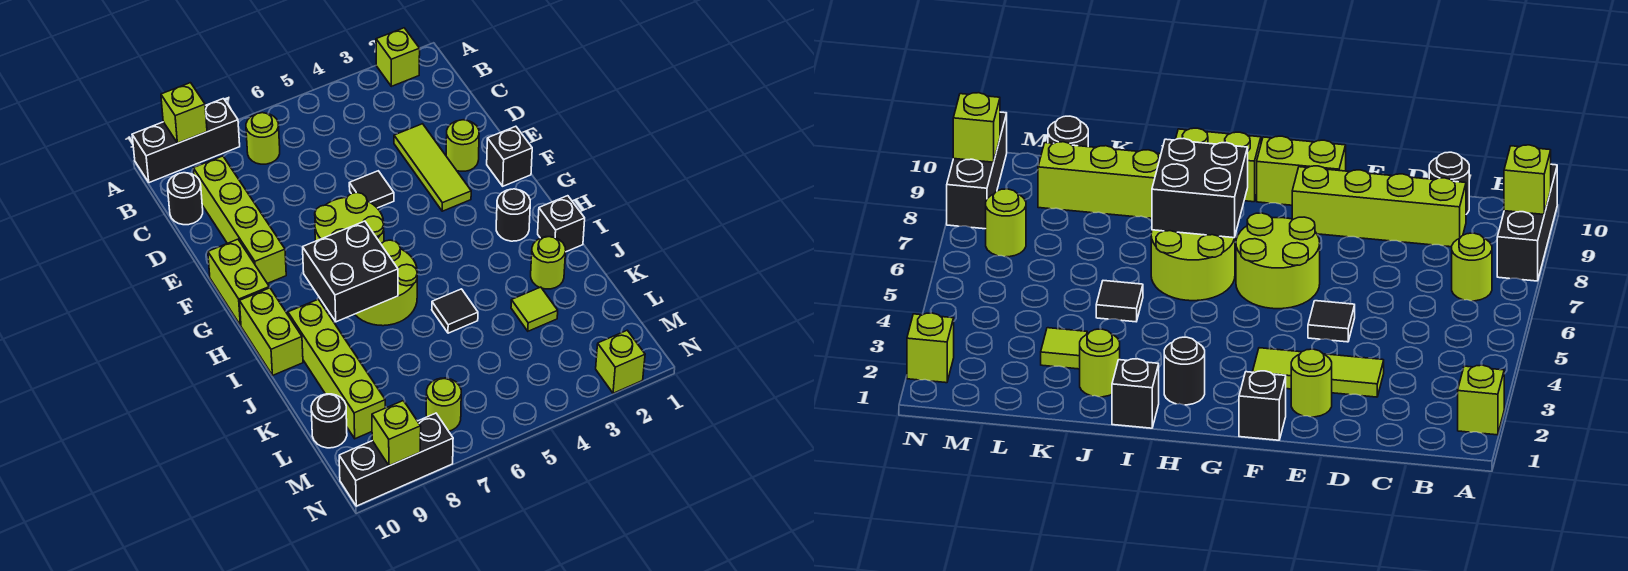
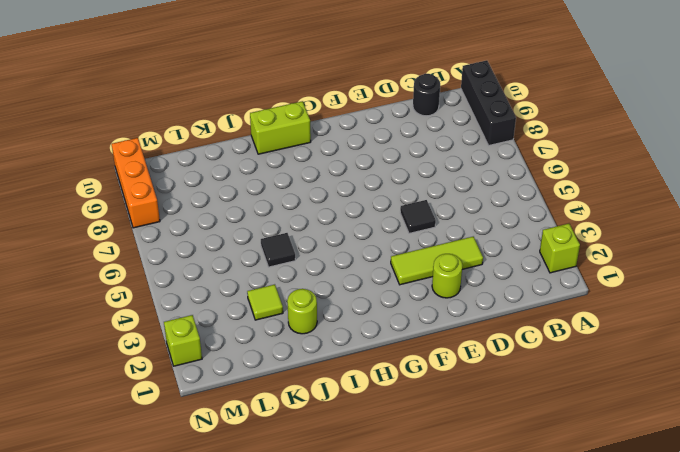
orange 1x3 brick [112,138,160,228] -> black 1x3 brick [339,413,453,506]
none -> lime 1x1 round brick [246,113,280,164]
none -> lime 1x4 brick [193,156,286,283]
none -> black 1x1 brick [487,126,532,186]

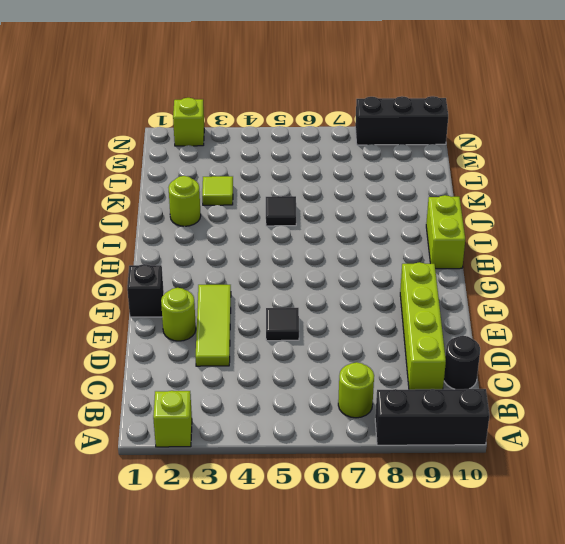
none -> lime 2x2 round brick [315,193,384,244]
none -> lime 1x2 brick [208,239,269,325]
none -> black 1x1 round brick [496,189,530,241]

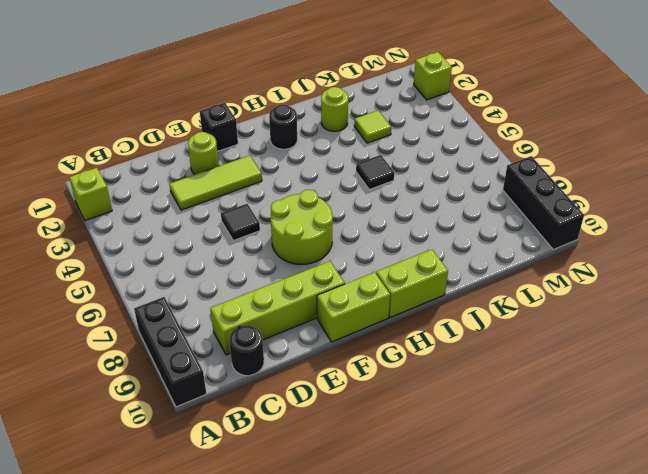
none -> lime 1x1 round brick [246,113,280,164]
none -> lime 2x2 round brick [355,240,417,326]
none -> black 1x1 brick [538,196,585,252]

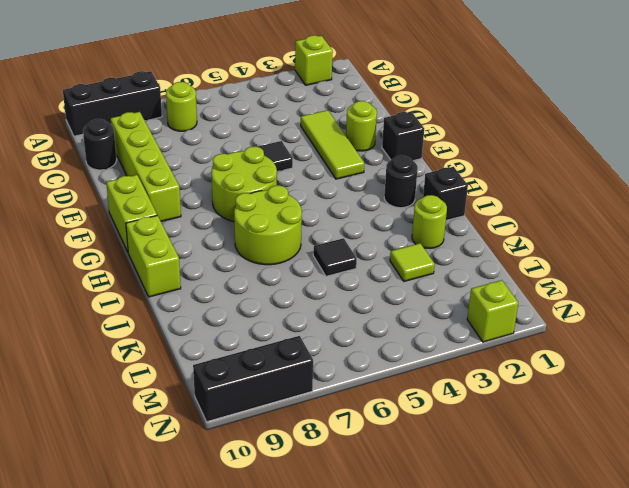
none -> lime 1x4 brick [288,299,385,439]
none -> black 1x1 round brick [311,394,347,448]
none -> lime 1x1 round brick [426,378,461,431]

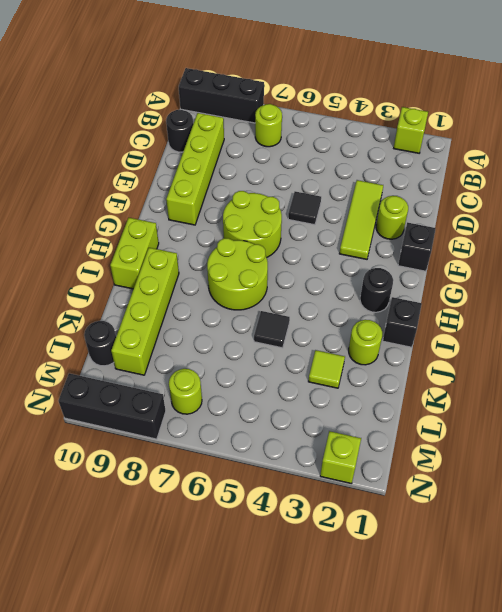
none -> lime 1x2 brick [208,239,269,325]
none -> lime 1x1 brick [161,83,207,143]
none -> black 2x2 brick [303,221,398,322]

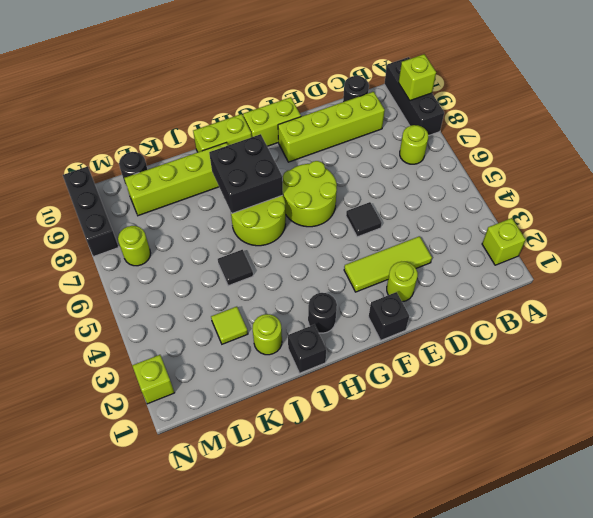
none -> lime 1x1 brick [372,401,421,466]

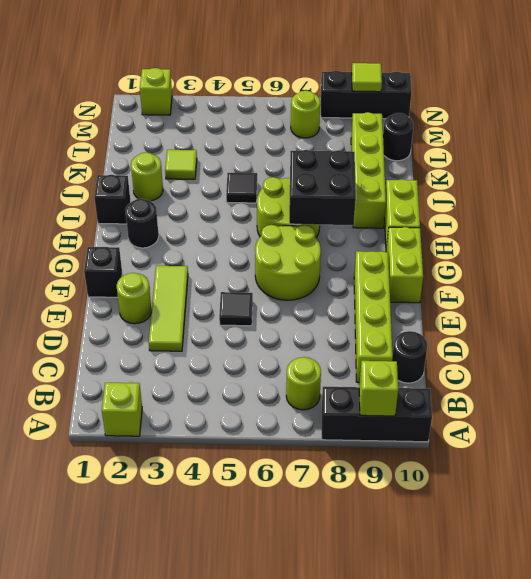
lime 1x1 tile [352,63,382,92] -> lime 1x1 brick [372,401,421,466]

